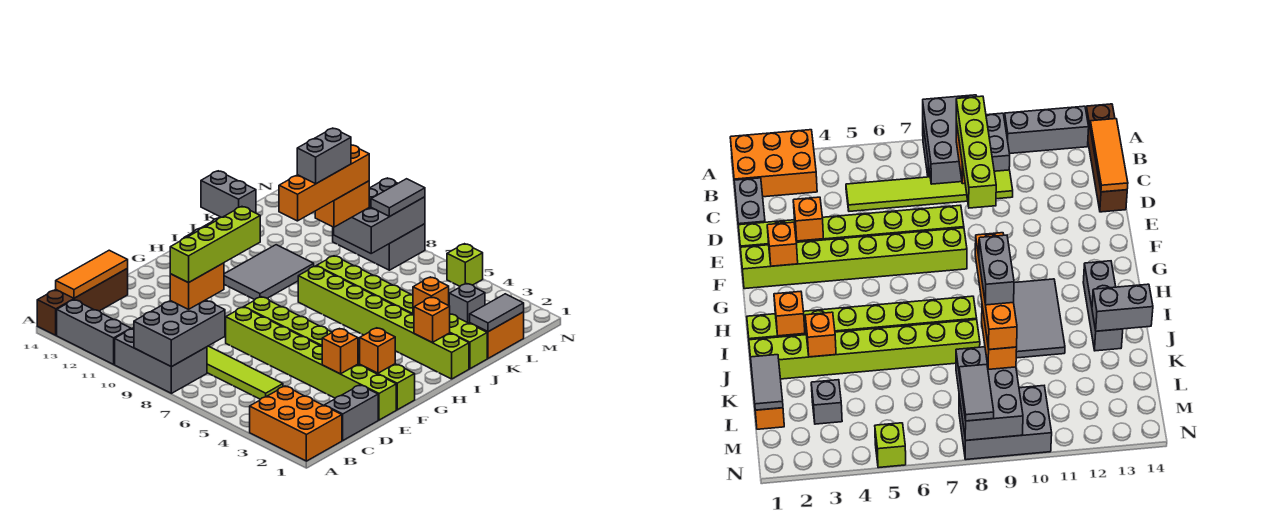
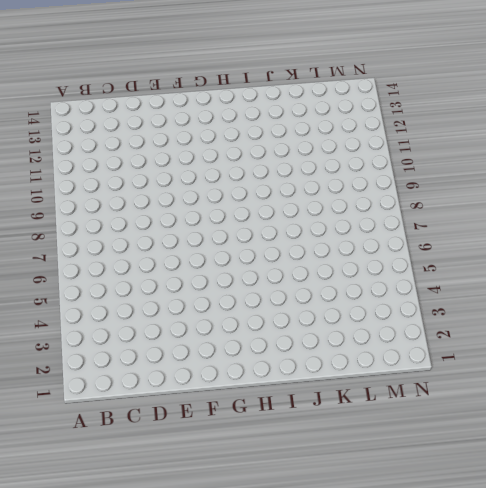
none -> orange 2x3 brick [250,386,342,461]
none -> grey 2x3 brick [115,328,207,393]
none -> grey 1x3 brick [57,300,131,364]
none -> brown 1x4 brick [37,269,128,335]

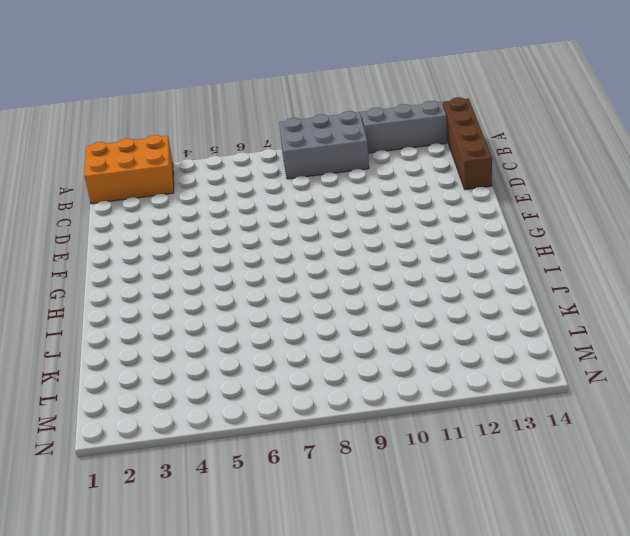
none -> grey 1x2 brick [324,385,378,440]
none -> lime 1x6 tile [207,346,283,399]
none -> lime 1x8 brick [226,307,396,420]
none -> lime 1x8 brick [244,297,415,410]

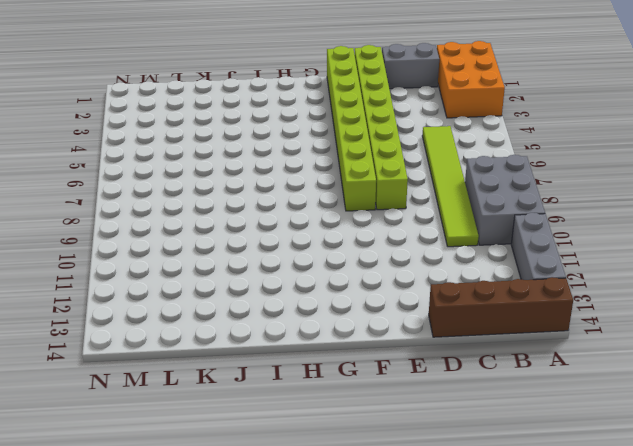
none -> grey 2x3 tile [224,245,314,300]
none -> grey 1x3 brick [1083,261,1123,351]
none -> lime 1x8 brick [298,266,469,379]
none -> lime 1x8 brick [317,256,487,369]

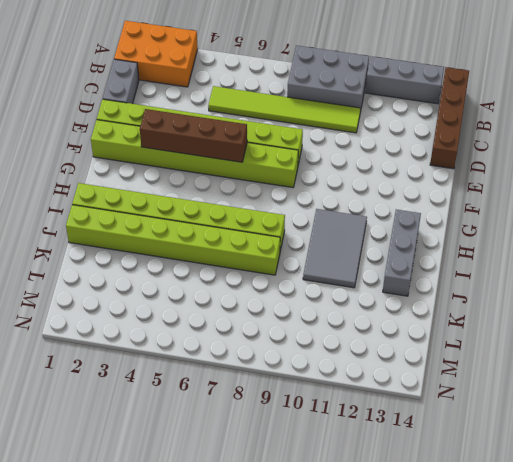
brown 1x4 brick [140,109,247,162] -> none
none -> orange 1x2 brick [470,312,524,358]
none -> grey 1x1 brick [449,284,485,323]
none -> grey 2x3 brick [333,224,425,270]
none -> lime 1x1 brick [447,244,483,286]

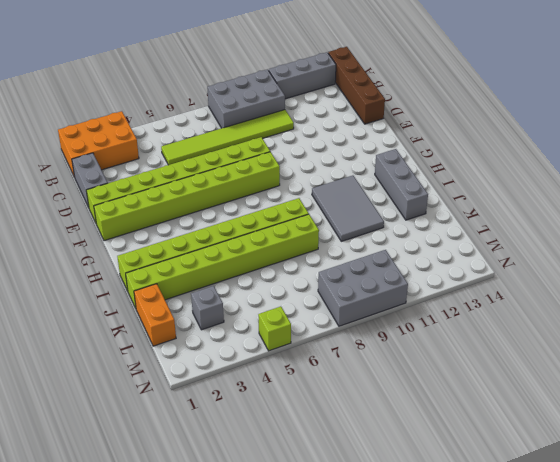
none -> grey 2x3 brick [134,300,225,367]
none -> orange 1x3 tile [56,250,128,298]
none -> orange 1x1 brick [322,329,358,374]
none -> orange 1x1 brick [360,328,395,373]

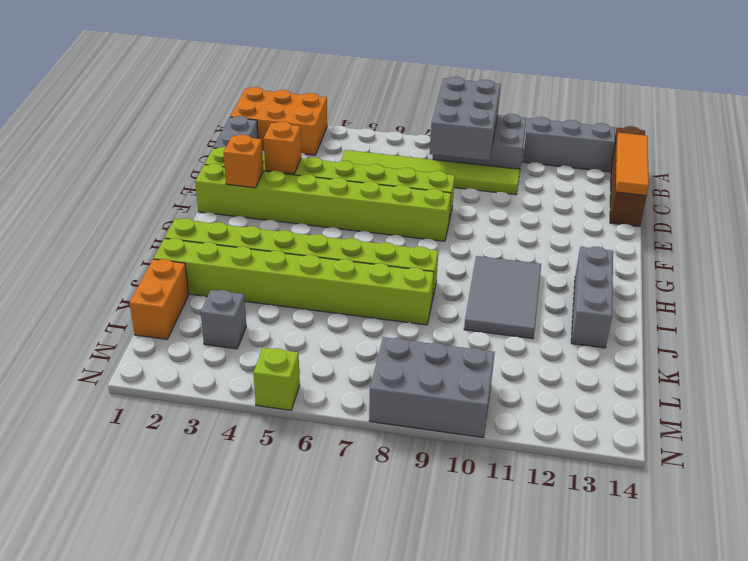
none -> orange 1x1 brick [414,297,450,342]
none -> orange 1x1 brick [413,277,449,314]
none -> grey 1x2 brick [201,171,256,217]
none -> grey 1x2 tile [470,294,524,332]

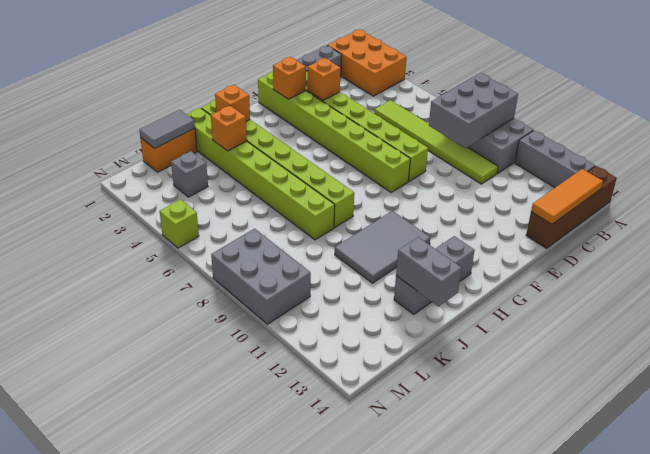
none -> grey 2x3 brick [334,178,425,253]
none -> orange 1x2 brick [170,263,224,309]
none -> orange 1x2 brick [315,181,369,227]
none -> grey 1x2 tile [371,179,425,216]

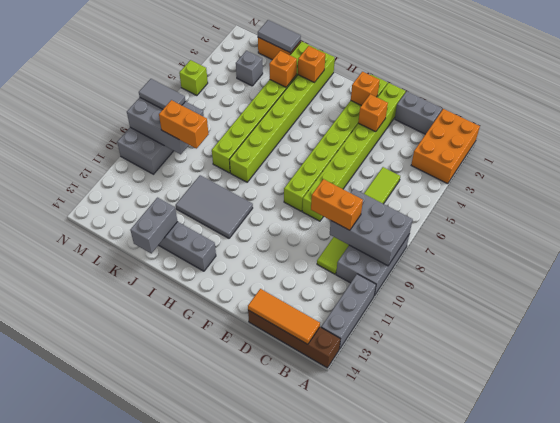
none -> lime 1x4 brick [170,207,260,283]
none -> orange 1x4 brick [279,145,369,221]
none -> grey 1x2 brick [297,128,351,184]

